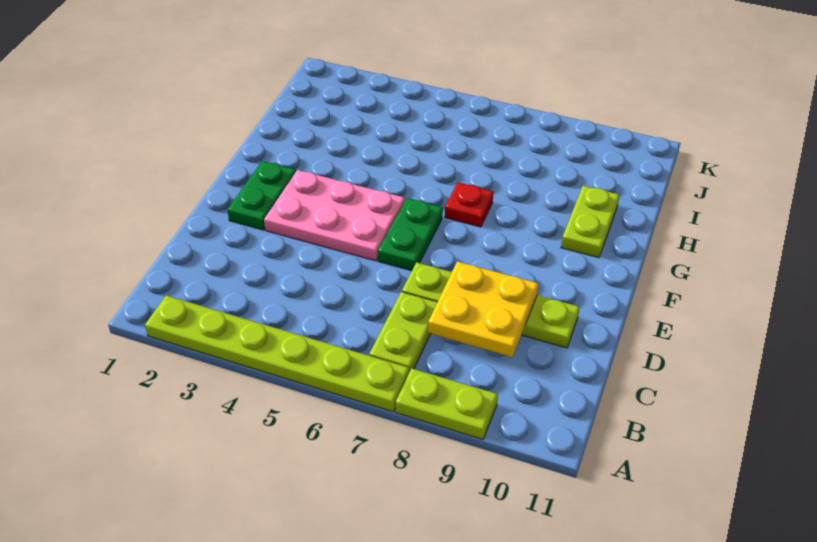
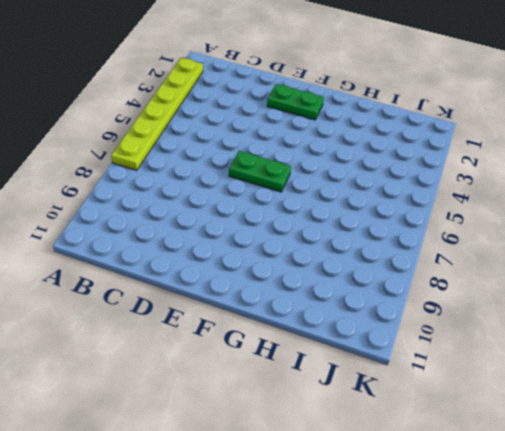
none -> lime 1x2 plate [396,369,498,440]
none -> lime 1x2 plate [369,292,437,372]

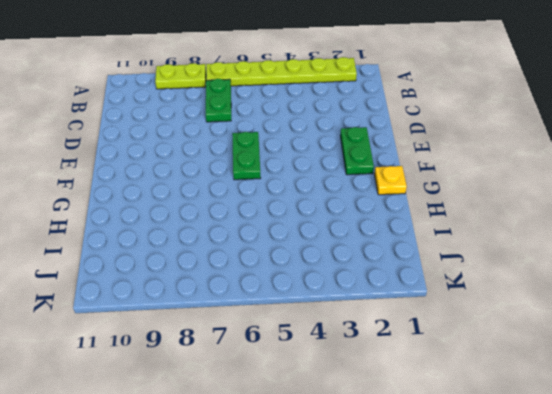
green 1x2 plate [206,79,231,122] -> lime 1x2 plate [369,292,437,372]
yellow 1x1 plate [374,166,407,195] -> none
none -> lime 1x4 plate [402,262,580,348]
none -> pink 2x3 plate [264,170,405,261]

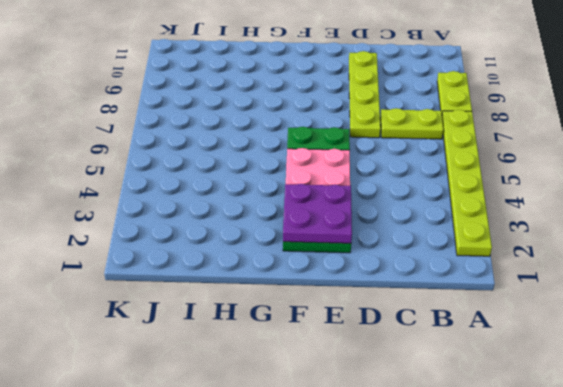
purple 2x2 plate [283,184,352,243] -> none
none -> red 1x1 plate [445,183,493,227]
none -> lime 1x2 plate [561,186,620,258]

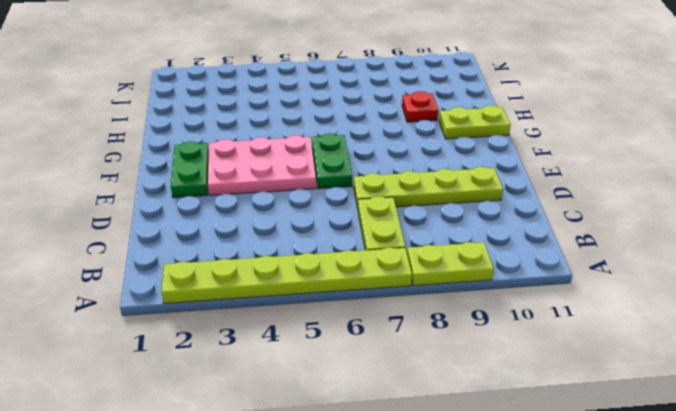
lime 1x2 plate [439,105,511,139] -> lime 1x2 plate turned to [561,186,620,258]
red 1x1 plate [402,91,438,122] -> red 1x1 plate moved to [445,183,493,227]
none -> yellow 2x2 plate [428,261,539,357]

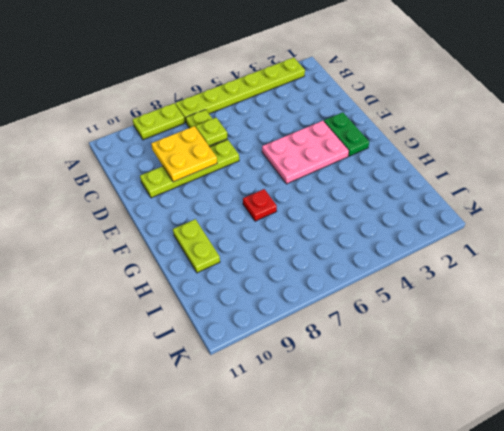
lime 1x1 plate [196,118,227,146] -> none
none -> green 1x2 plate [378,198,443,271]

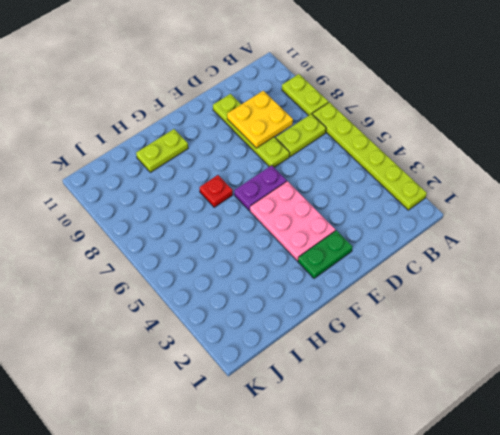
purple 1x2 plate [234,165,287,211] -> green 1x2 plate [378,198,443,271]

